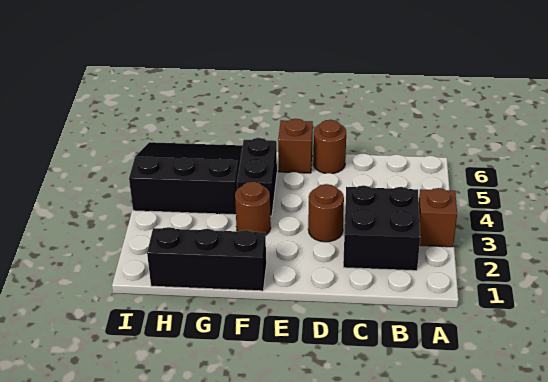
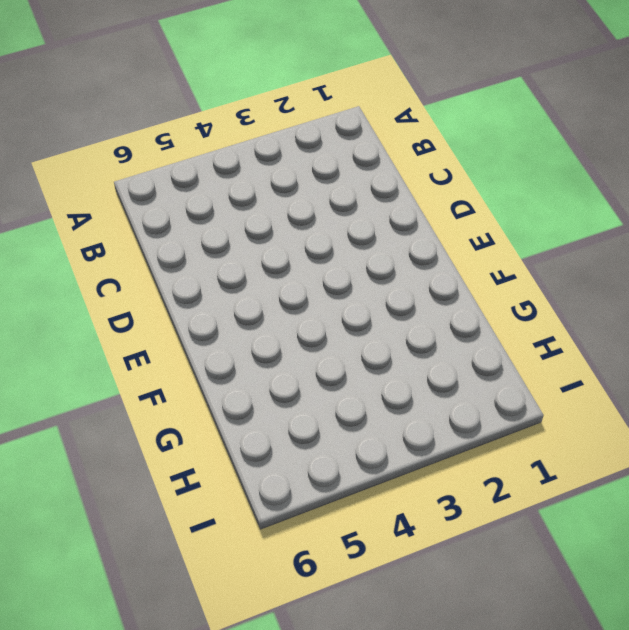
none -> brown 1x1 brick [419,188,457,247]
none -> black 2x2 brick [343,185,420,271]

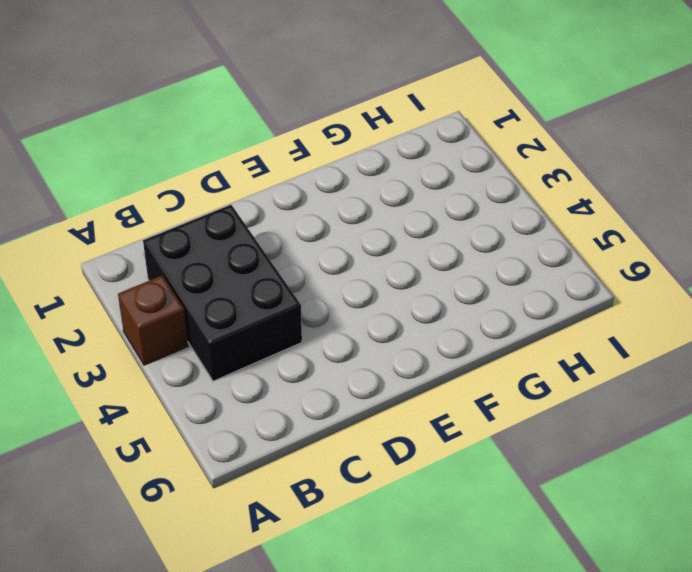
black 2x3 brick [143,205,302,381] -> black 2x2 brick [343,185,420,271]
none -> brown 1x1 round brick [308,184,344,242]
none -> brown 1x1 round brick [313,120,346,174]

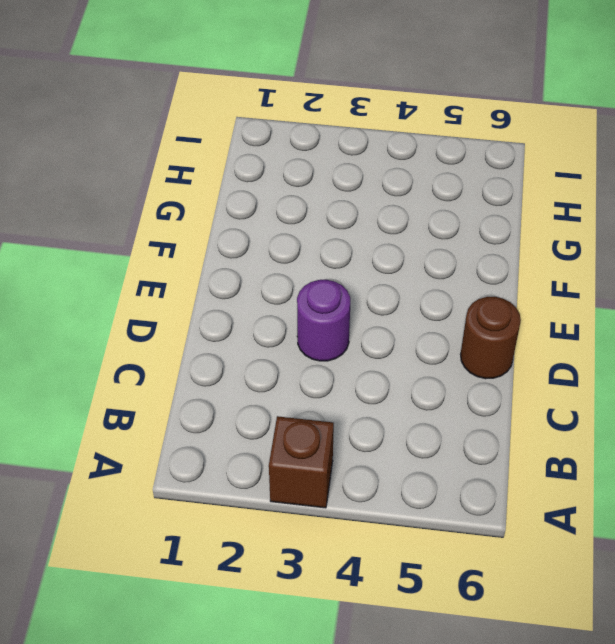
purple 1x1 round brick [297,280,350,361] -> brown 1x1 round brick [308,184,344,242]
none -> black 2x2 brick [343,185,420,271]
none -> brown 1x1 brick [278,119,313,173]

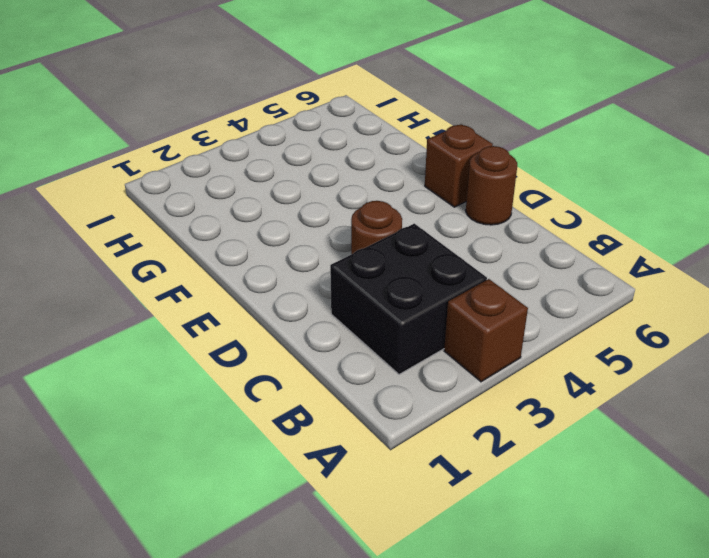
none -> black 1x3 brick [147,227,266,291]
none -> brown 1x1 round brick [235,182,271,235]

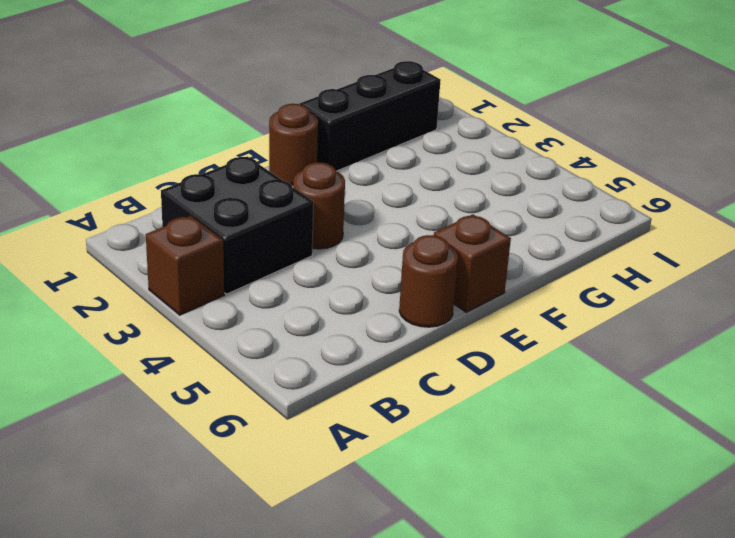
brown 1x1 round brick [269,104,318,185] -> brown 1x1 round brick moved to [235,182,271,235]
none -> black 1x2 brick [237,138,277,216]
none -> black 3x3 slope [129,142,243,215]

